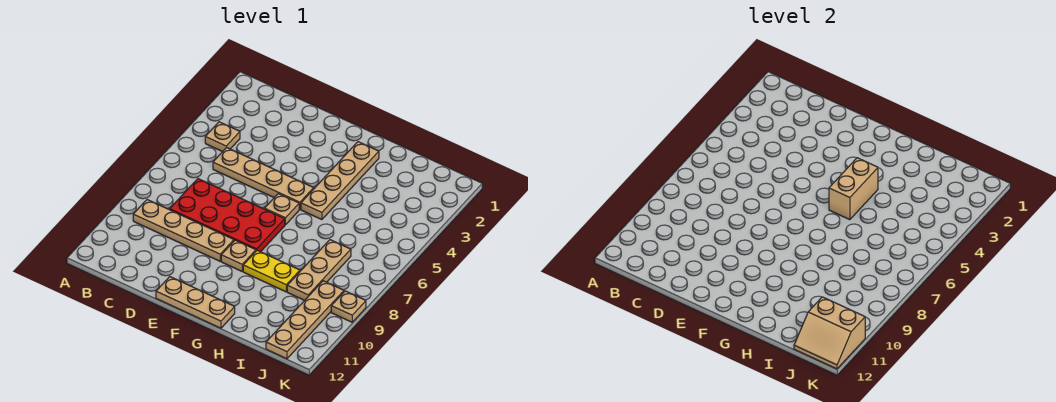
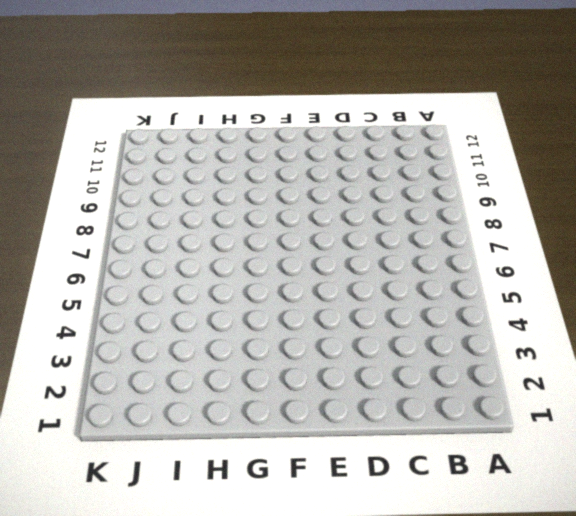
none -> tan 1x1 plate [205,122,240,152]
none -> tan 1x4 plate [133,200,234,261]
none -> tan 1x4 plate [213,148,314,209]

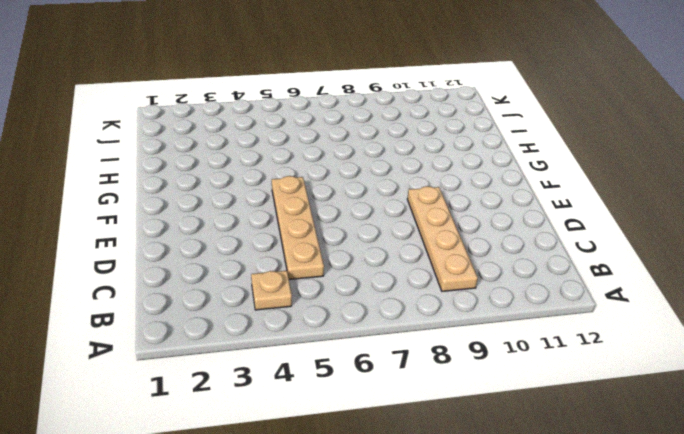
none -> red 2x4 plate [170,179,285,252]
none -> tan 1x3 plate [156,277,235,328]
none -> tan 1x1 plate [265,194,299,225]

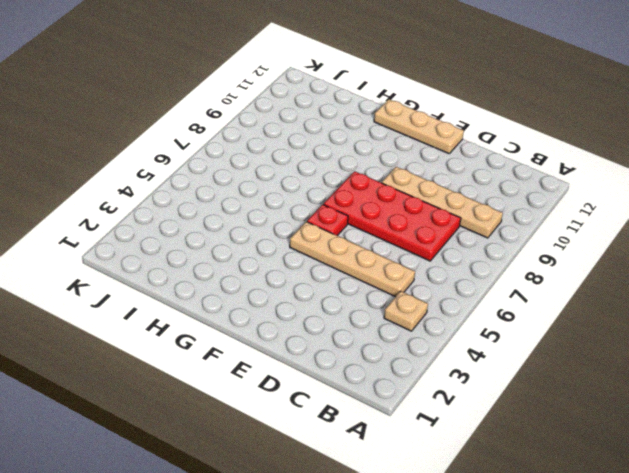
red 1x1 plate [307,205,348,236] -> tan 1x1 plate [265,194,299,225]
none -> tan 1x1 plate [221,240,256,271]
none -> tan 1x4 plate [301,142,379,220]
none -> yellow 1x2 plate [243,250,300,292]

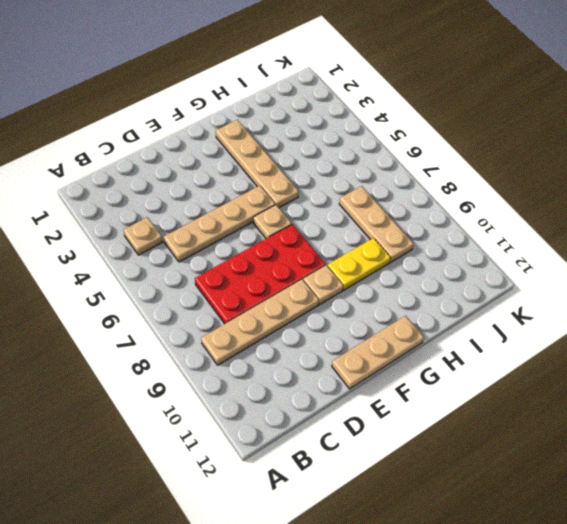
none -> tan 1x4 plate [266,281,344,359]
none -> tan 1x1 plate [331,291,366,322]
none -> tan 1x2 brick [829,158,878,220]

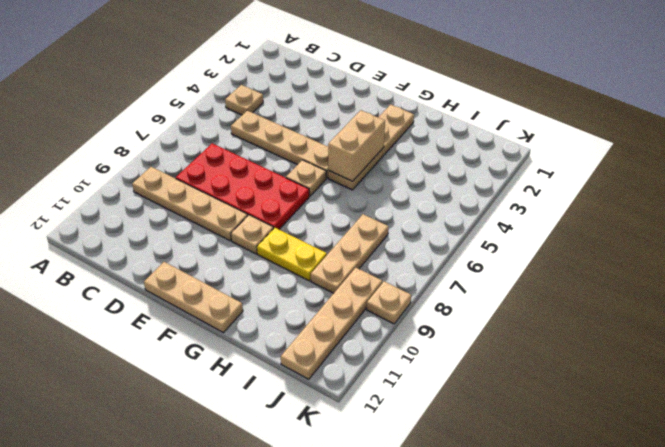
none -> tan 2x2 slope [794,297,865,369]

